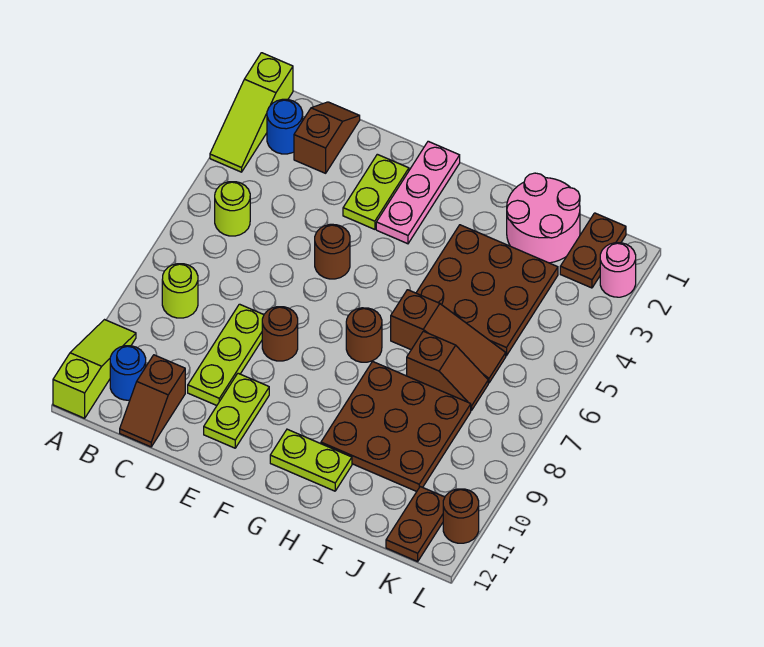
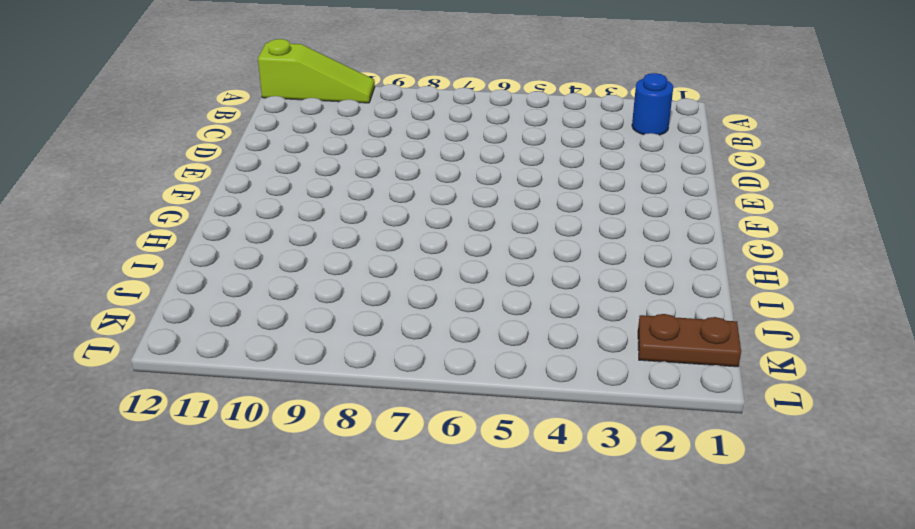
none -> lime 1x3 slope [210,53,293,172]
none -> lime 1x1 round brick [215,182,250,236]
none -> lime 1x1 round brick [162,264,198,318]

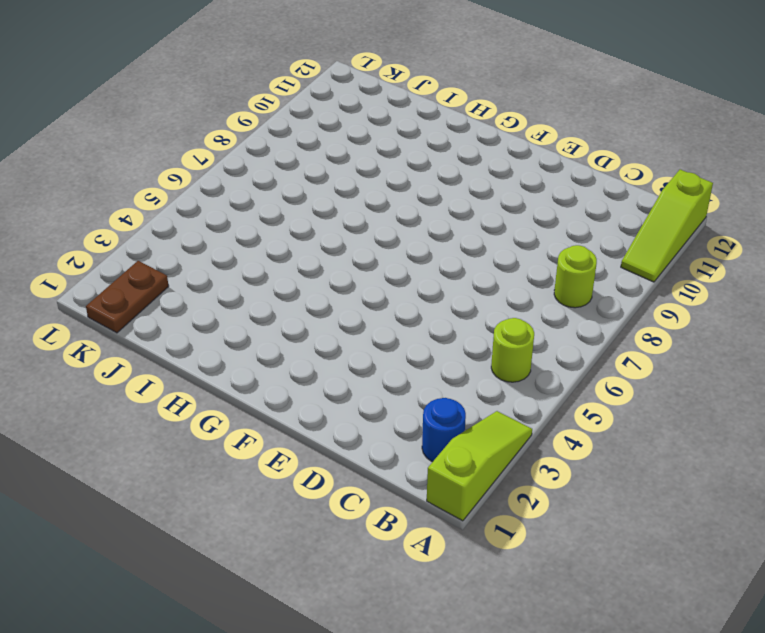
none -> blue 1x1 round brick [110,346,146,400]
none -> brown 1x2 slope [294,102,360,173]
none -> brown 1x2 slope [120,355,185,447]

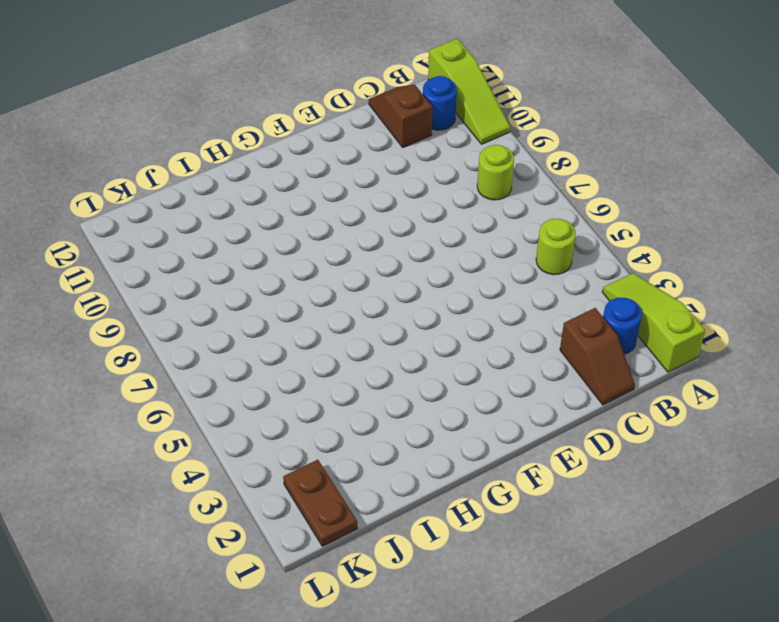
none -> lime 1x3 plate [188,304,264,406]
none -> lime 1x2 plate [343,154,409,229]
none -> brown 1x1 round brick [315,224,350,279]

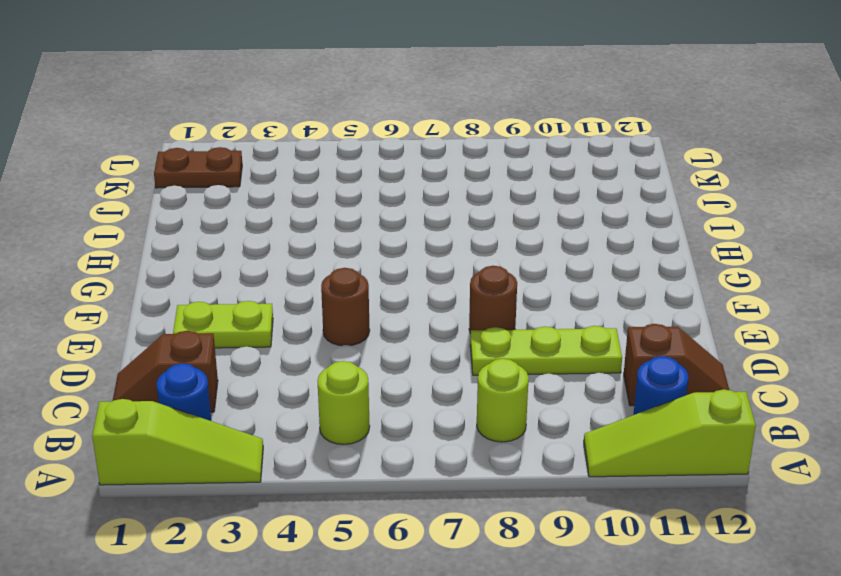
none -> lime 1x2 plate [204,373,269,448]
none -> pink 1x3 plate [376,141,460,244]
none -> brown 1x1 round brick [346,308,382,362]

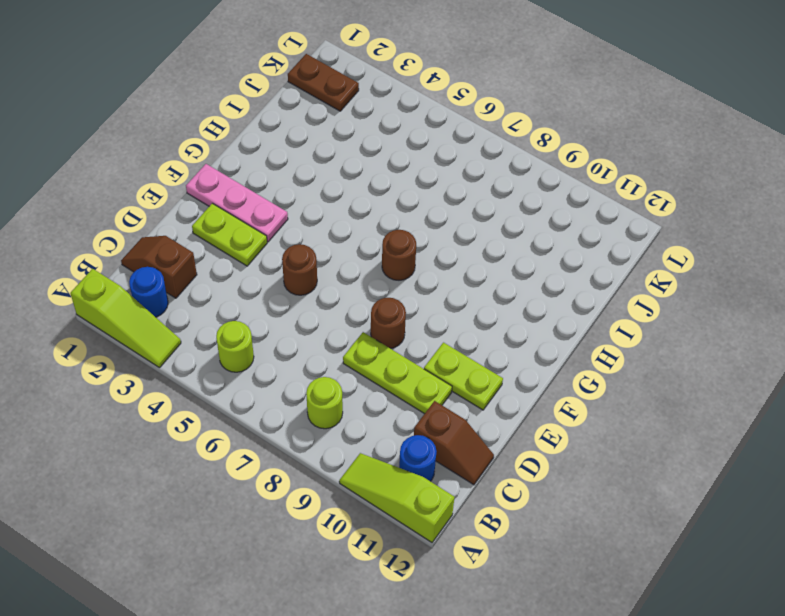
none -> lime 1x2 plate [270,429,352,491]
none -> brown 3x3 plate [416,225,558,356]
none -> brown 1x3 slope [391,290,506,383]

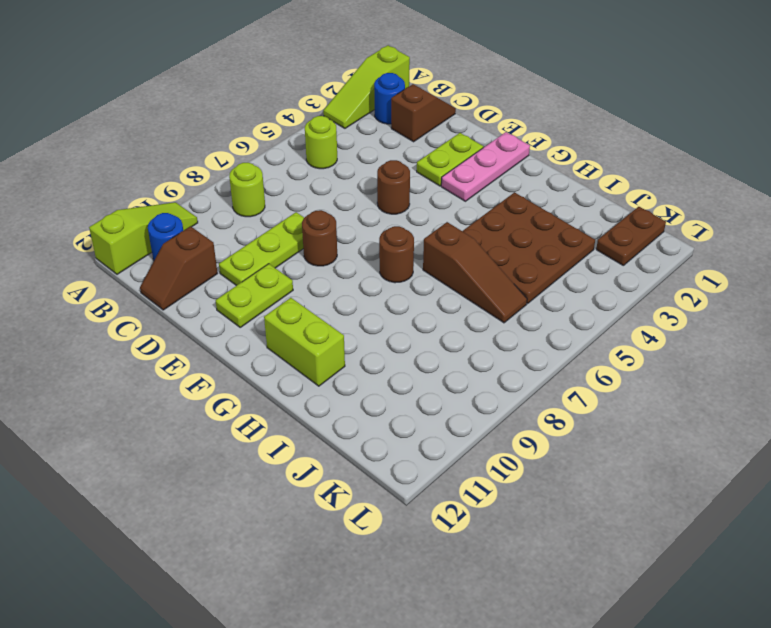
lime 1x2 brick [264,298,345,386] -> lime 1x2 plate [270,429,352,491]
none -> brown 3x3 plate [321,362,471,491]
none -> pink 2x2 round brick [507,173,580,263]
none -> brown 1x2 slope [407,331,488,410]

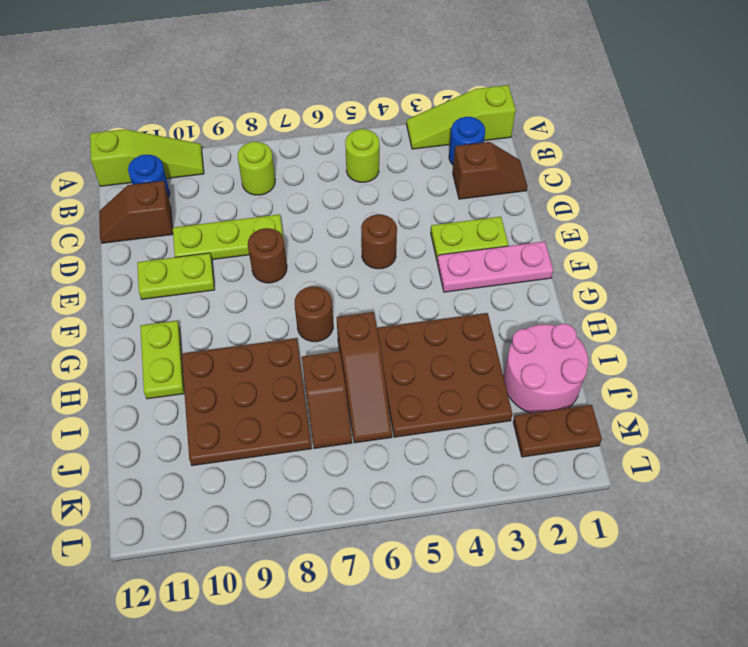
none -> brown 1x2 plate [386,487,445,561]
none -> pink 1x1 round brick [600,243,636,297]
none -> brown 1x1 round brick [443,489,479,543]

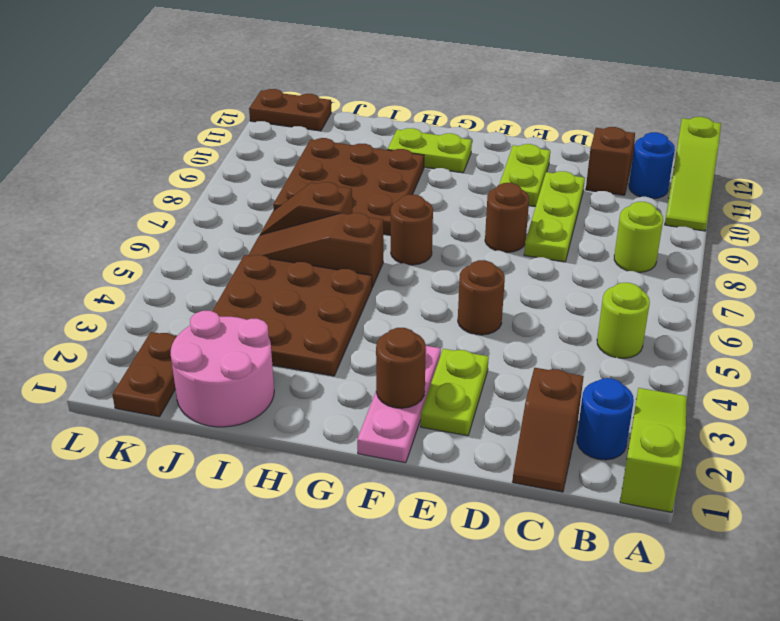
brown 1x1 round brick [376,328,426,408] -> brown 1x1 round brick moved to [443,489,479,543]
brown 1x2 plate [249,89,331,131] -> brown 1x2 plate turned to [386,487,445,561]
none -> pink 1x1 round brick [600,243,636,297]

